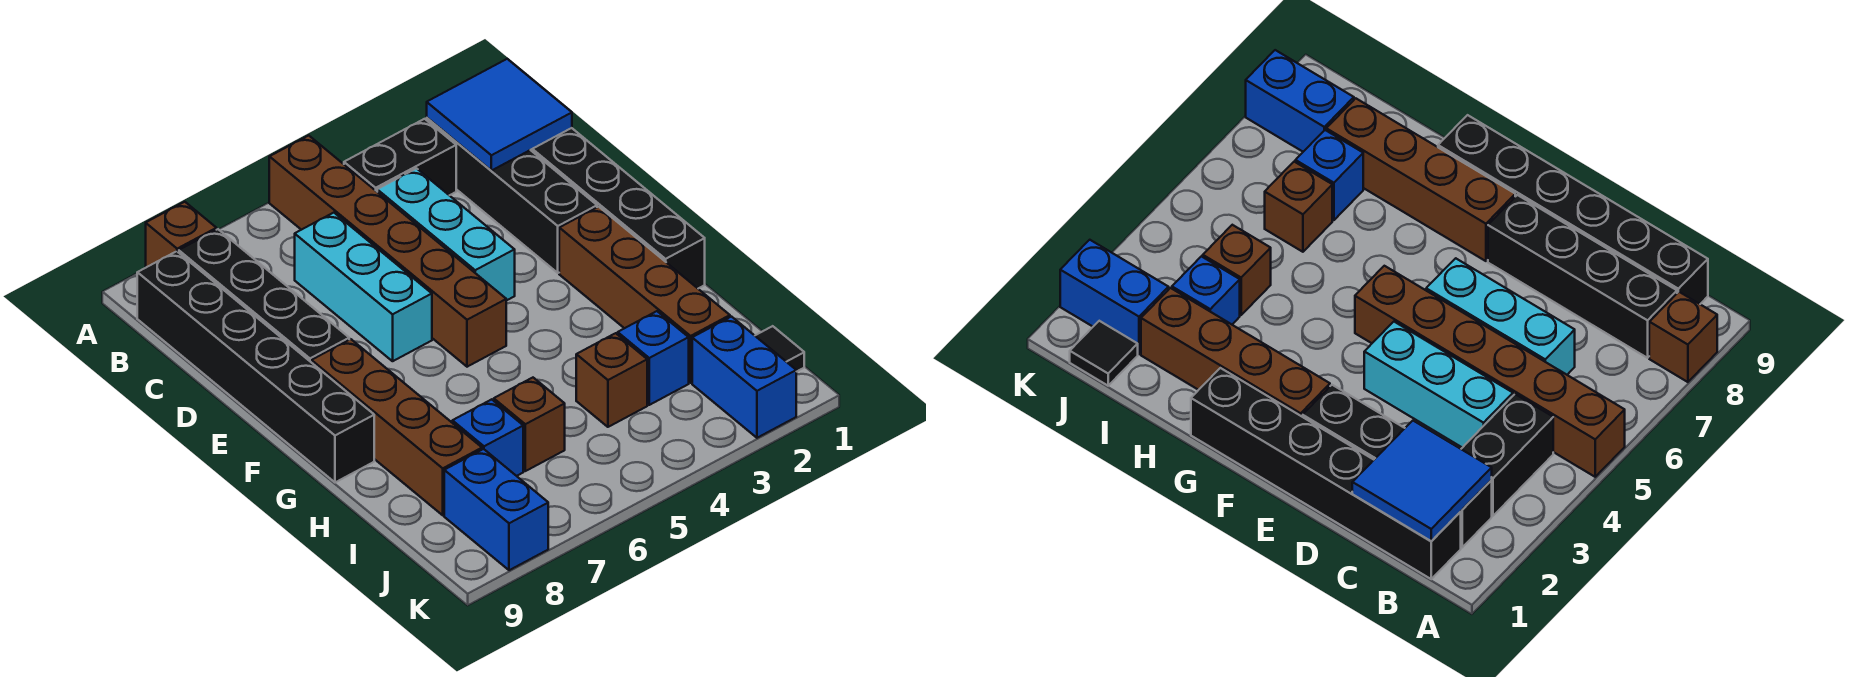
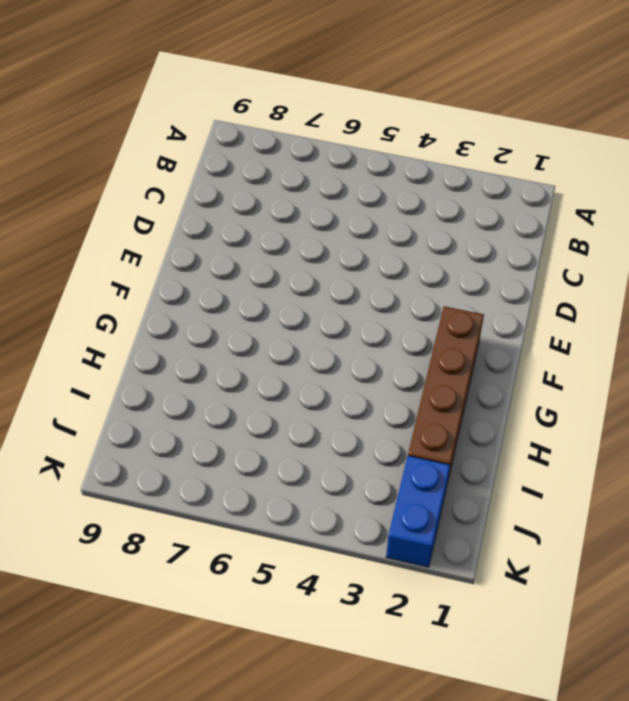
none -> brown 1x6 brick [269,136,506,367]
none -> brown 1x1 brick [146,202,216,267]
none -> black 1x6 brick [531,128,705,288]

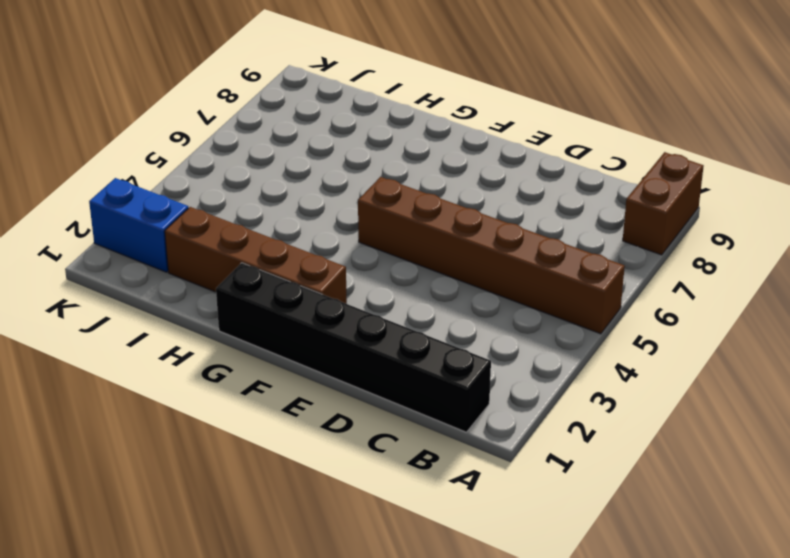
brown 1x2 brick [623,152,704,255] -> brown 1x1 brick [146,202,216,267]
none -> black 1x4 brick [427,118,597,273]
none -> black 1x2 brick [344,119,456,195]
none -> black 1x4 brick [179,229,349,363]

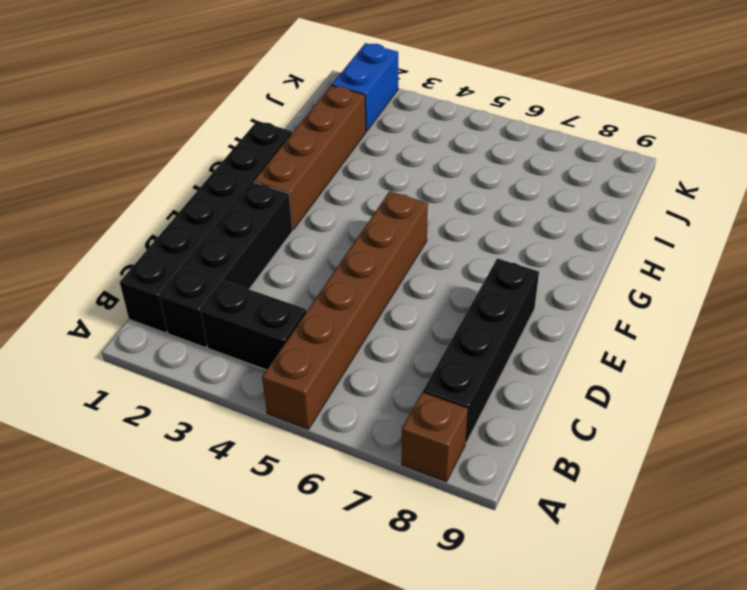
none -> black 1x6 brick [137,251,374,482]
none -> cyan 1x3 brick [377,168,515,301]
none -> cyan 1x3 brick [295,213,432,361]

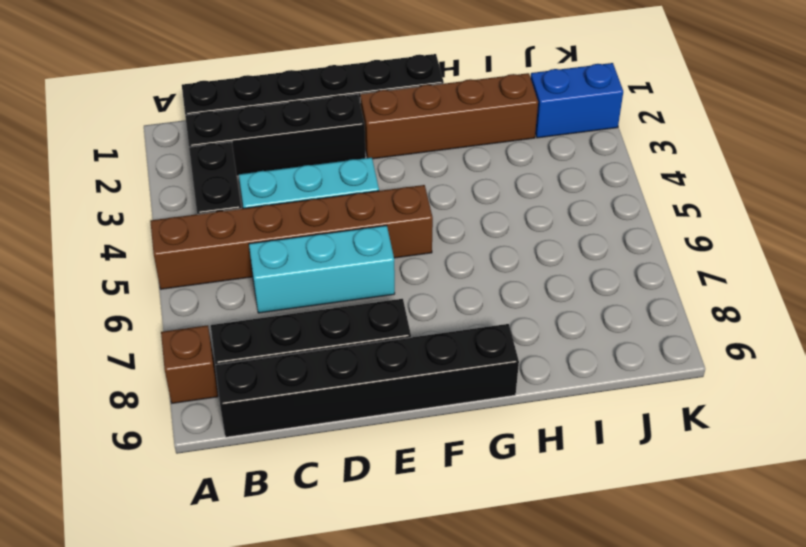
none -> brown 1x4 brick [312,339,482,515]
none -> blue 1x1 brick [618,311,689,405]
none -> brown 1x1 brick [576,333,647,427]

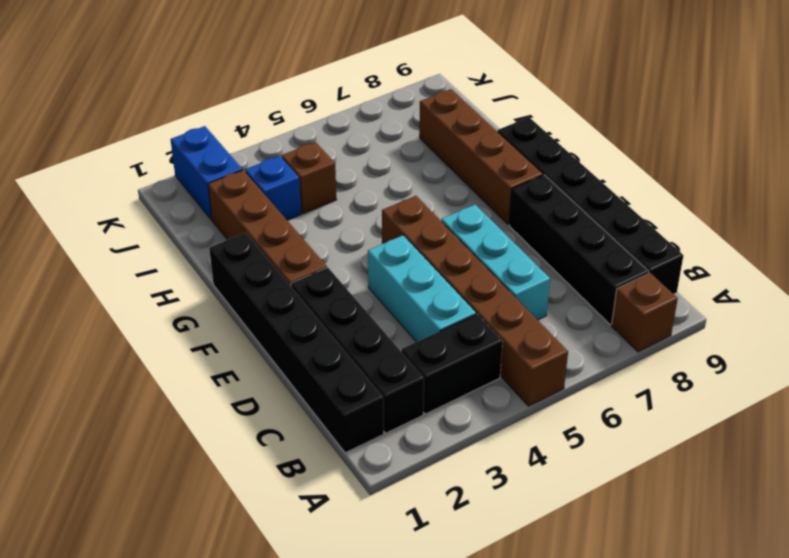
none -> brown 1x1 brick [494,378,565,471]
none -> blue 1x1 brick [452,399,523,476]
none -> black 1x1 tile [755,326,804,372]

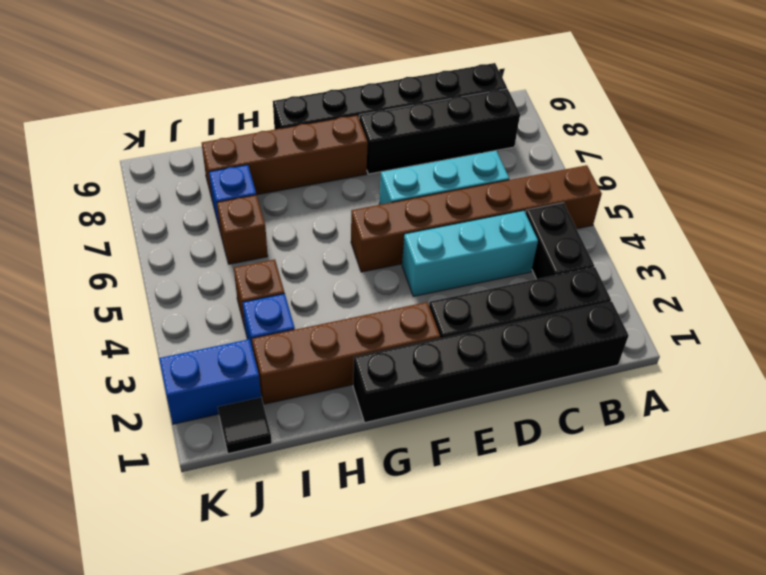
none -> brown 1x1 brick [146,202,216,267]
none -> blue 1x2 brick [444,449,548,570]
none -> blue 2x2 tile [427,59,572,171]

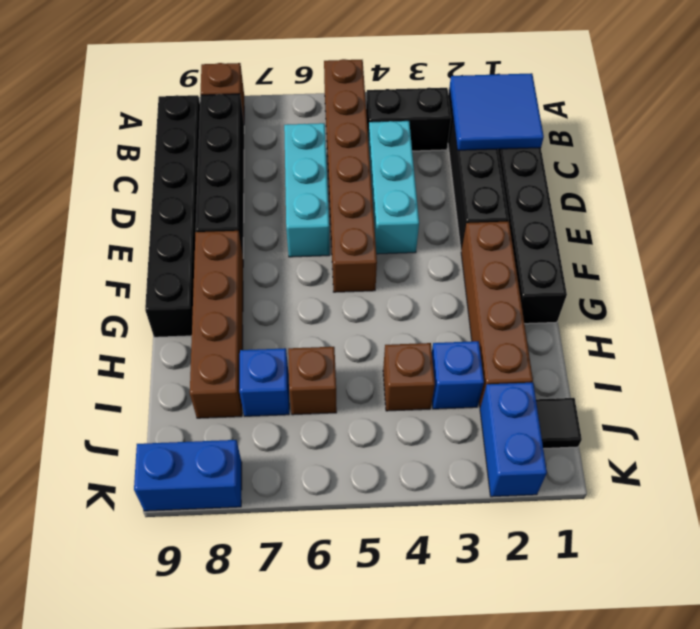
blue 1x2 brick [134,440,242,511] -> blue 1x2 brick turned to [444,449,548,570]

